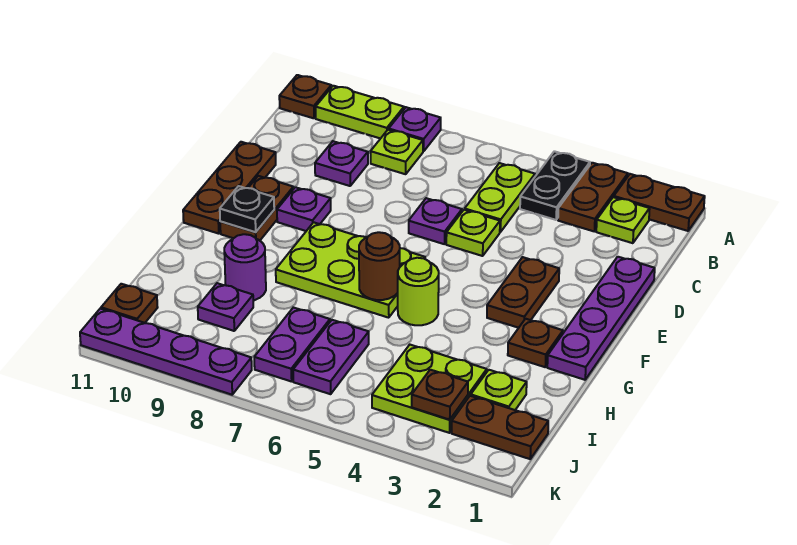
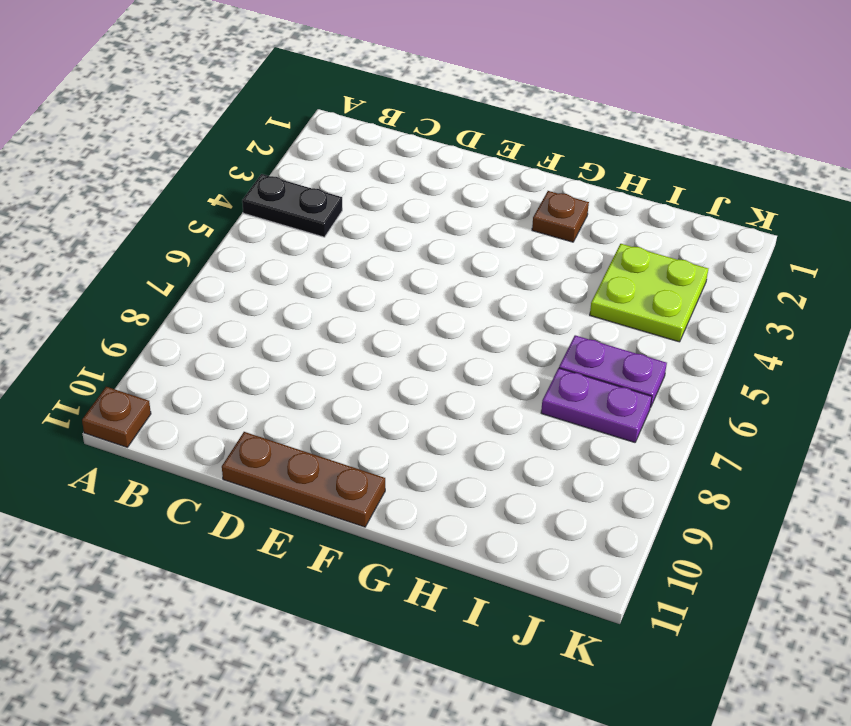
none -> brown 1x2 plate [614,174,705,231]
none -> brown 1x2 plate [558,163,628,231]
none -> purple 1x1 plate [389,107,441,151]
none -> lime 1x2 plate [316,86,404,139]

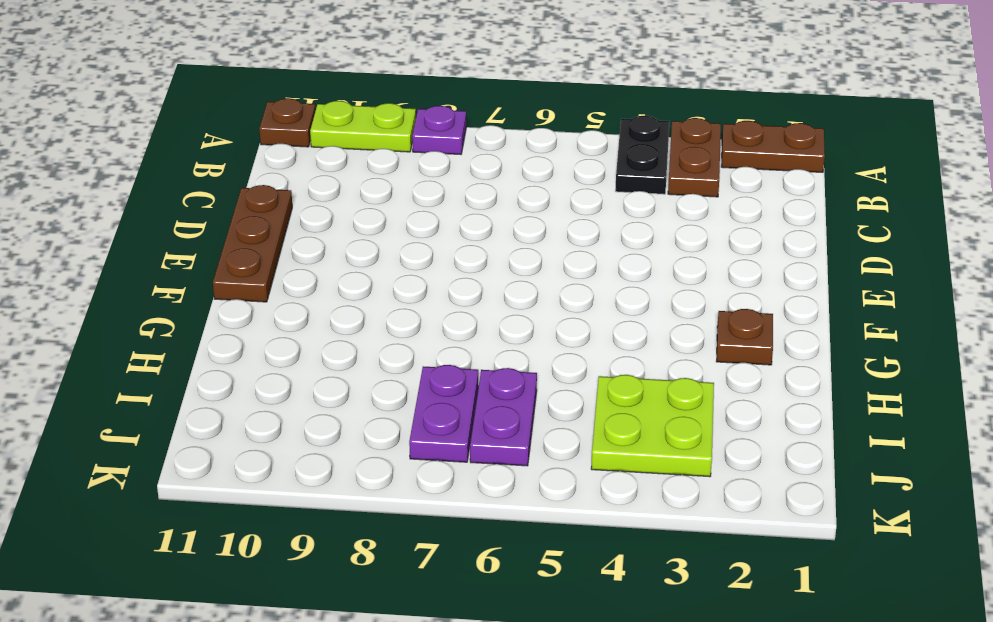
none -> lime 1x1 plate [596,197,650,243]
none -> lime 1x2 plate [465,163,535,232]
none -> lime 1x1 plate [370,130,423,174]
none -> purple 1x1 plate [315,141,368,186]

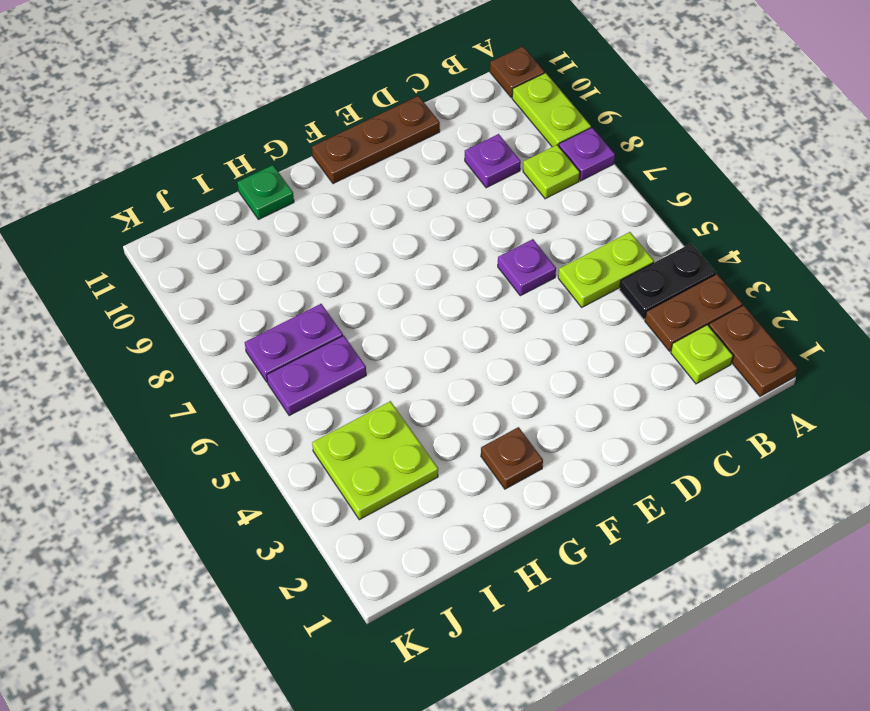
green 1x1 plate [238,165,294,220] -> none
none -> purple 1x4 plate [547,257,655,380]
none -> lime 1x1 plate [446,210,500,256]
none -> brown 1x2 plate [487,257,559,328]
none -> purple 1x1 plate [277,187,331,231]

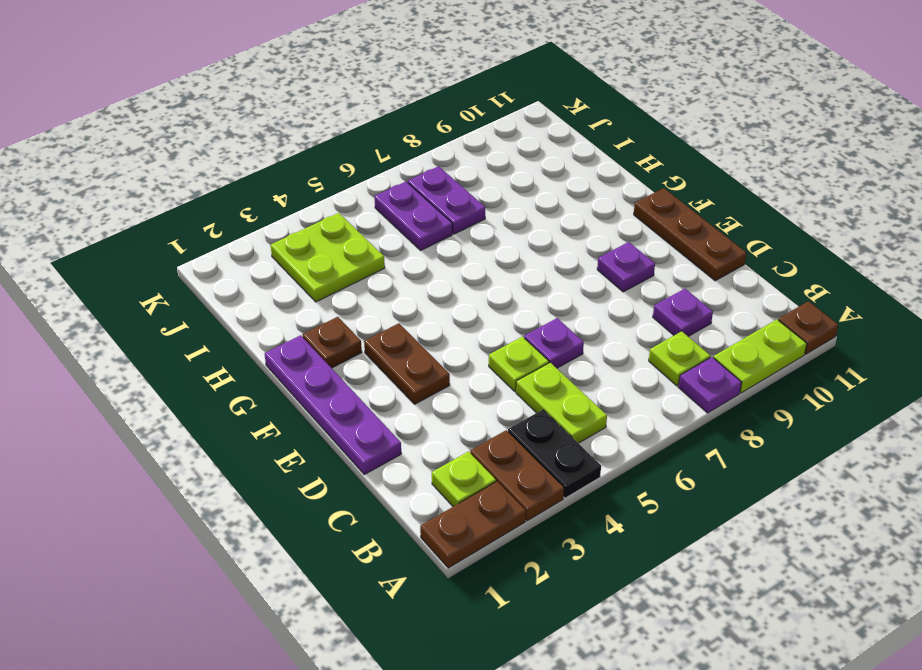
none -> brown 1x2 plate [220,176,293,240]
none -> lime 2x3 plate [276,222,425,318]
none -> lime 1x1 round brick [398,258,439,325]
none -> purple 1x1 round brick [224,234,266,300]

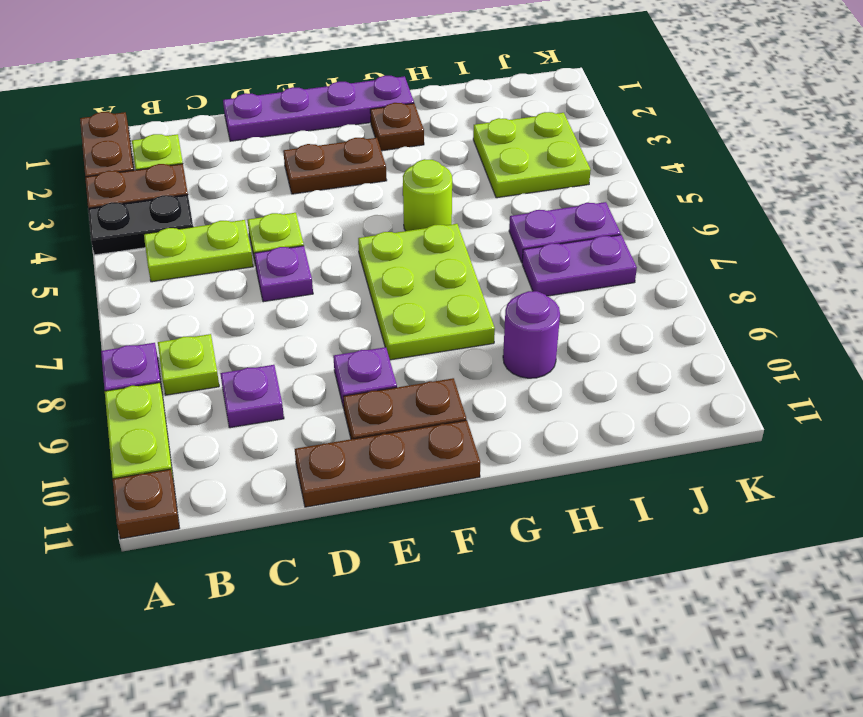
none -> lime 1x1 plate [471,370,527,410]
none -> purple 1x1 plate [198,283,253,331]
none -> brown 1x2 plate [452,396,548,459]
none -> brown 1x1 plate [101,284,158,323]

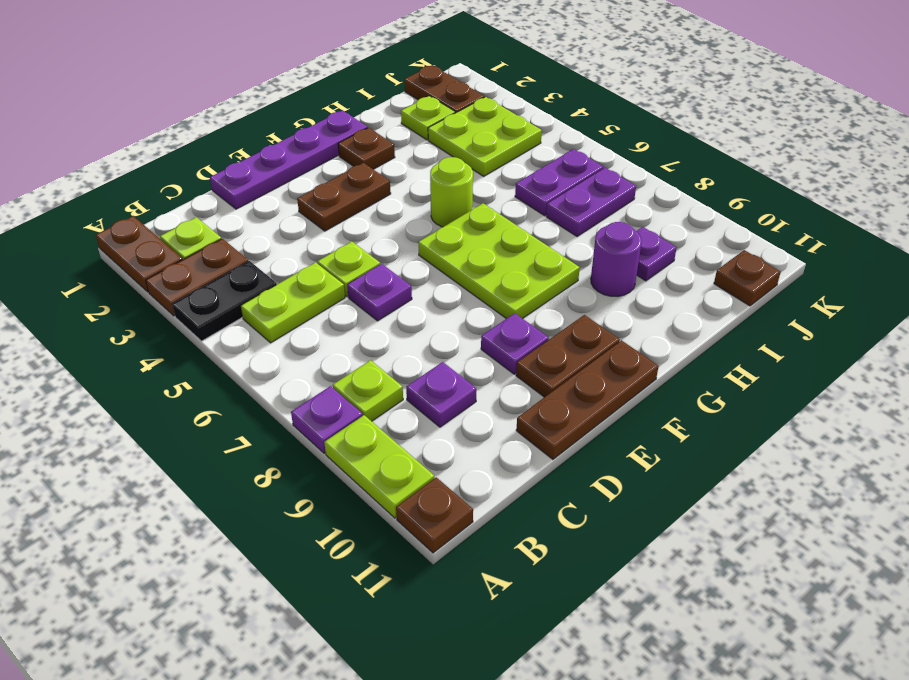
none -> purple 1x4 plate [80,309,252,395]
none -> black 1x1 plate [220,186,274,232]
none -> brown 1x1 round brick [359,232,400,300]
none -> brown 1x1 plate [412,370,468,420]

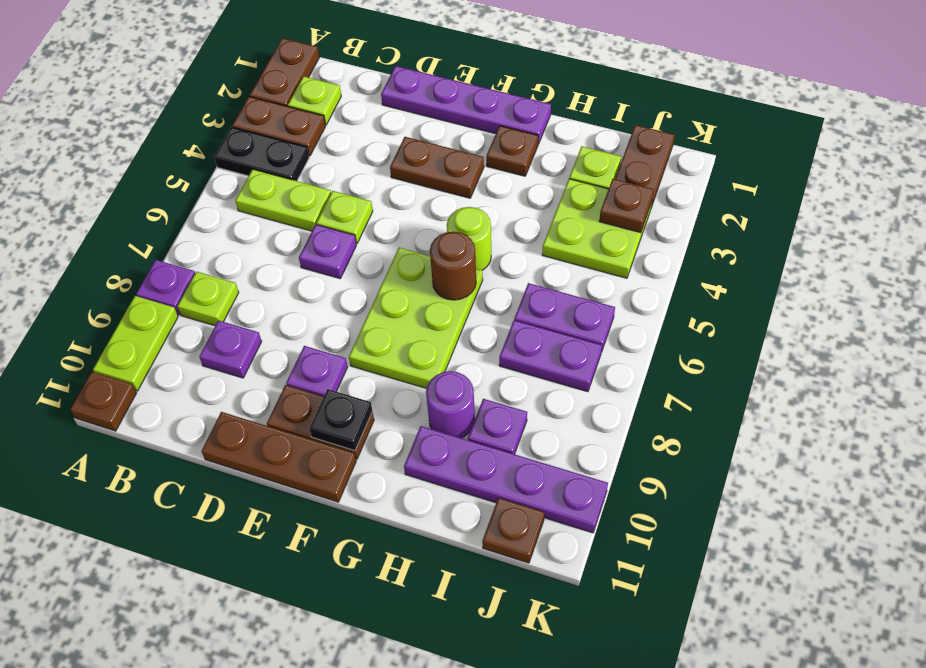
purple 1x4 plate [404,426,608,533] -> purple 1x4 plate turned to [80,309,252,395]

